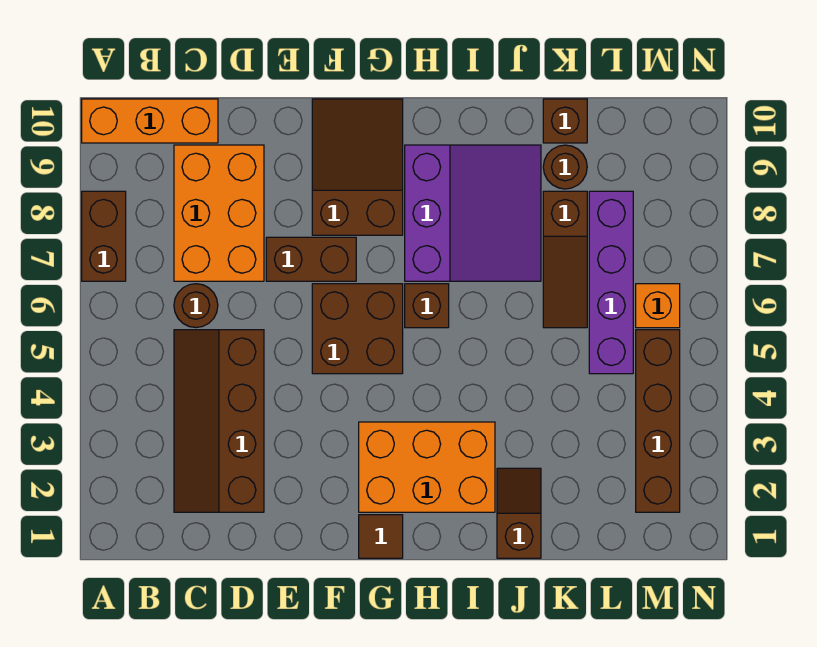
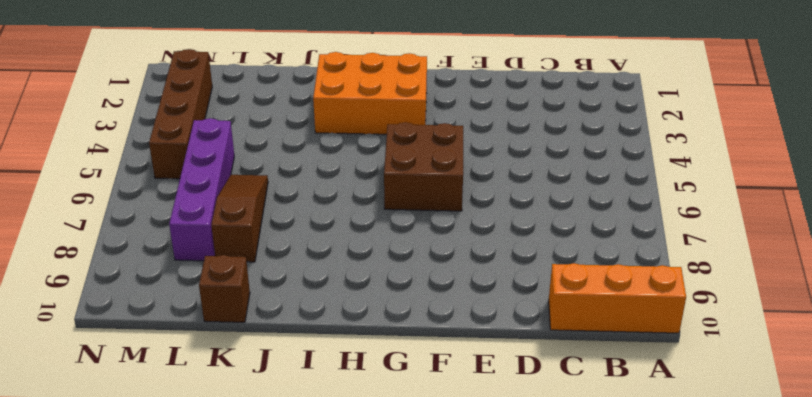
none -> brown 1x2 brick [82,191,126,281]
none -> brown 2x4 slope [174,330,264,512]
none -> brown 1x1 round brick [174,284,218,328]

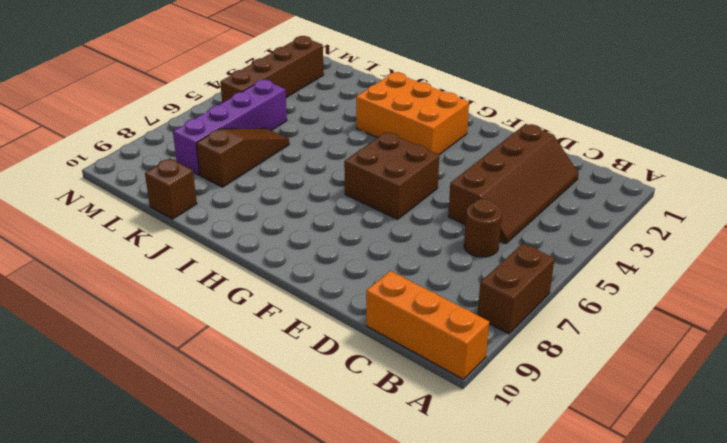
none -> orange 2x3 brick [174,145,264,281]
none -> brown 1x2 brick [266,237,356,281]
none -> brown 2x3 slope [312,99,403,235]

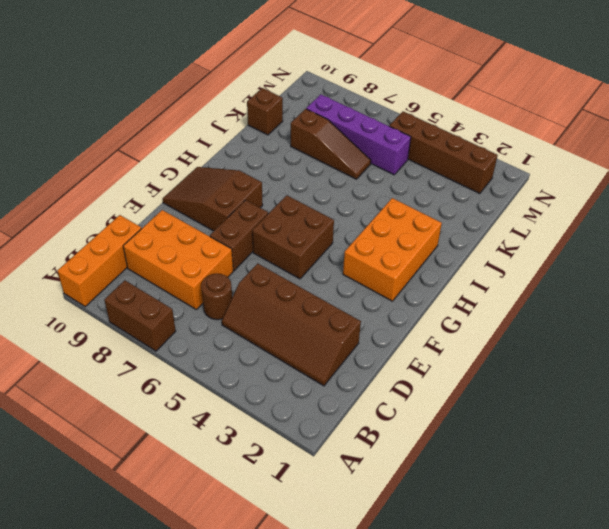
none -> brown 1x1 tile [359,515,403,558]
none -> brown 1x1 brick [405,284,449,328]
none -> purple 3x3 slope [405,145,541,281]

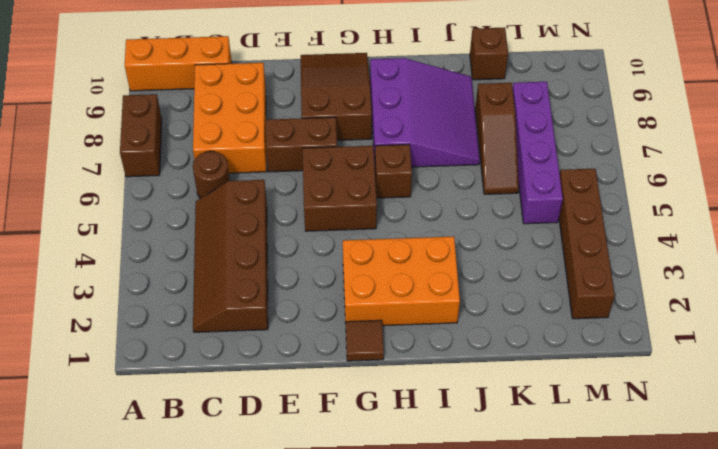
none -> brown 1x2 slope [497,468,541,558]
none -> brown 1x1 round brick [543,145,587,189]
none -> orange 1x1 brick [636,284,680,328]

